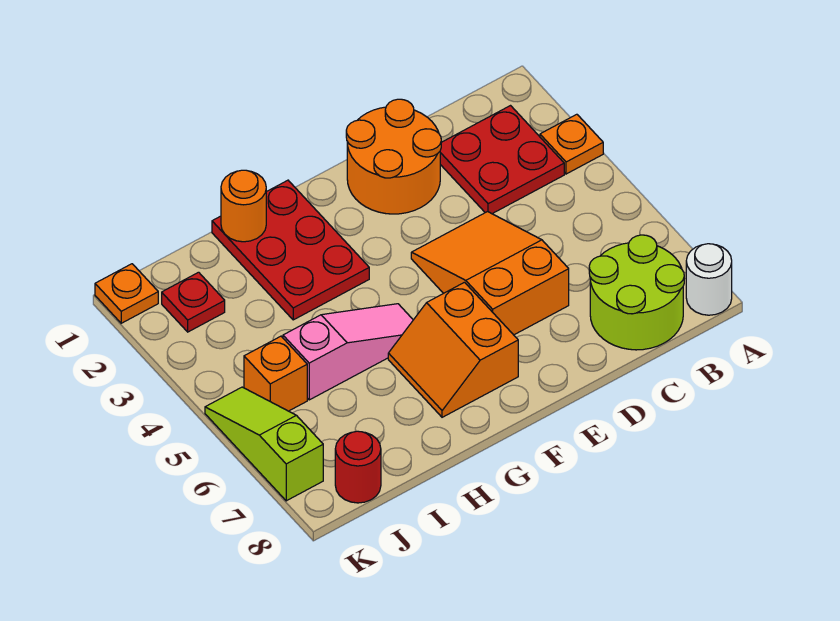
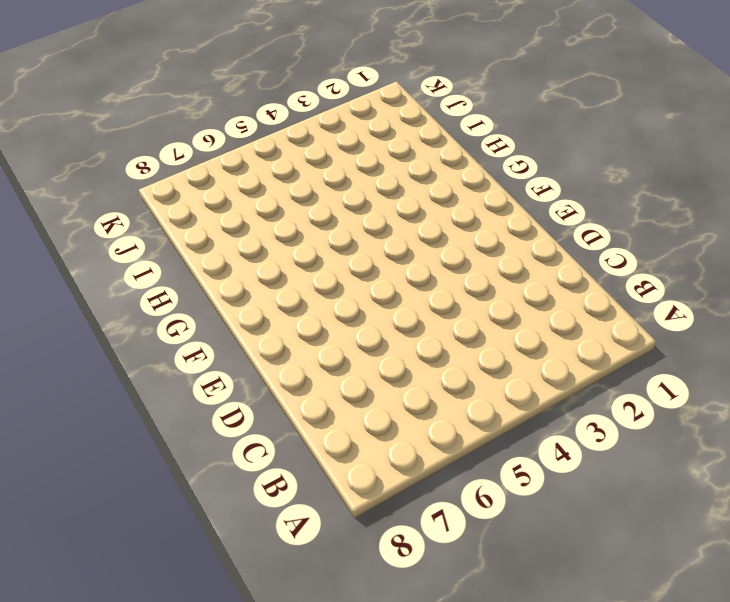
none -> orange 1x1 plate [540,114,603,174]
none -> white 1x1 round brick [686,244,732,315]
none -> red 2x2 plate [440,106,564,214]

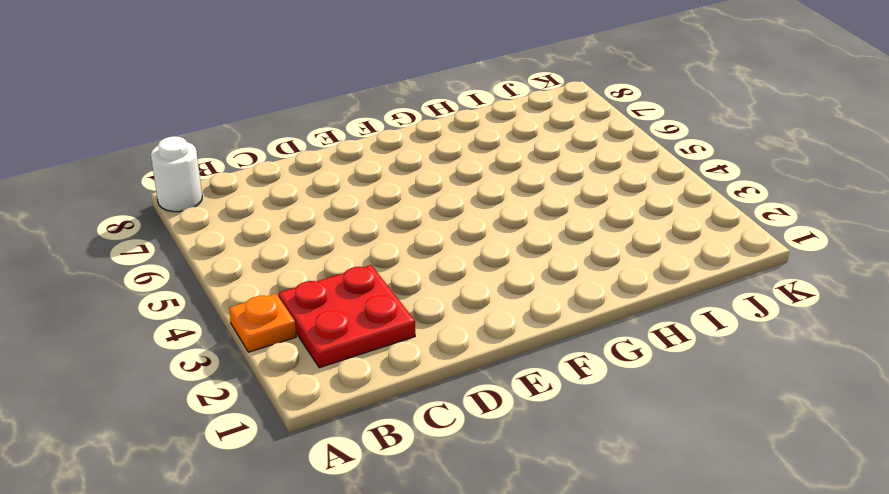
none -> lime 2x2 round brick [589,235,684,350]
none -> orange 2x2 round brick [346,99,441,214]
none -> orange 2x3 slope [411,212,569,335]

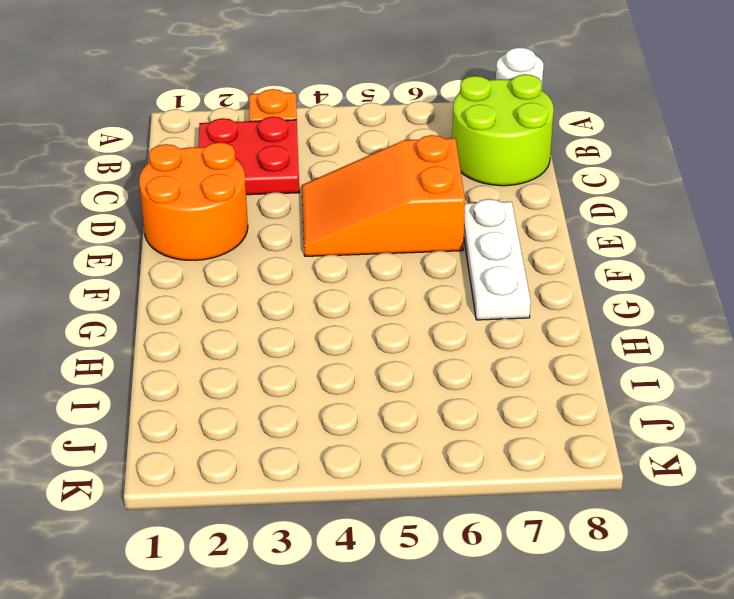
white 1x3 plate [464,199,531,320] -> orange 2x2 slope [388,282,518,417]
none -> red 2x3 plate [212,180,369,320]
none -> pink 1x3 slope [283,304,413,400]
none -> red 1x1 plate [162,272,225,332]

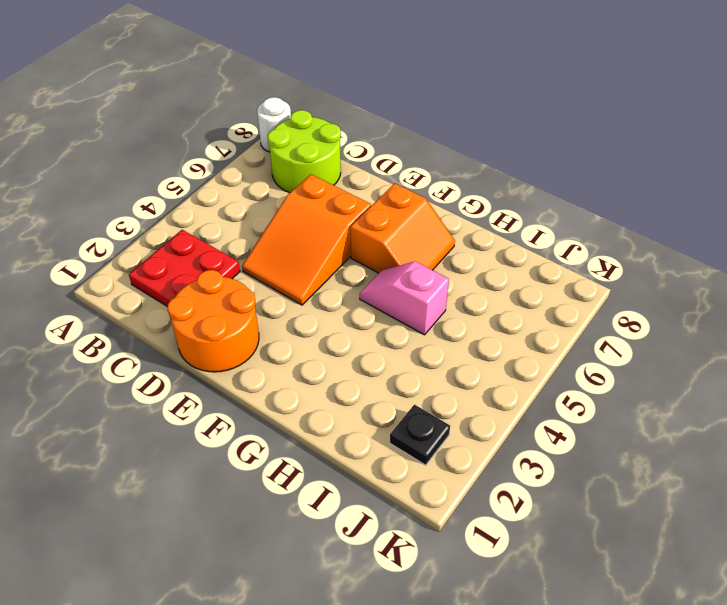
pink 1x2 slope [360,261,449,335] -> pink 1x3 slope [283,304,413,400]
black 1x1 plate [390,405,450,465] -> red 1x1 plate [162,272,225,332]
none -> orange 1x1 plate [540,114,603,174]
none -> red 2x3 plate [212,180,369,320]
none -> orange 1x1 brick [244,336,307,411]

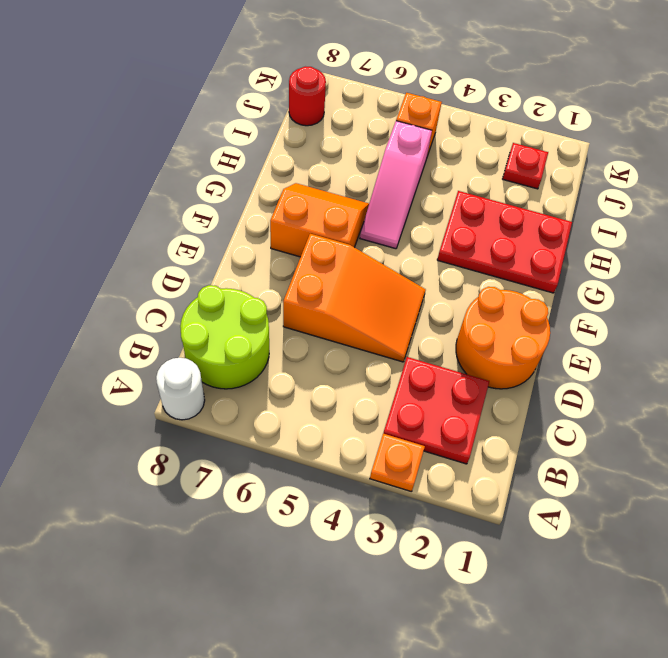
none -> orange 1x1 plate [95,264,158,323]
none -> lime 1x3 slope [205,387,323,501]
none -> orange 1x1 round brick [221,170,266,242]

